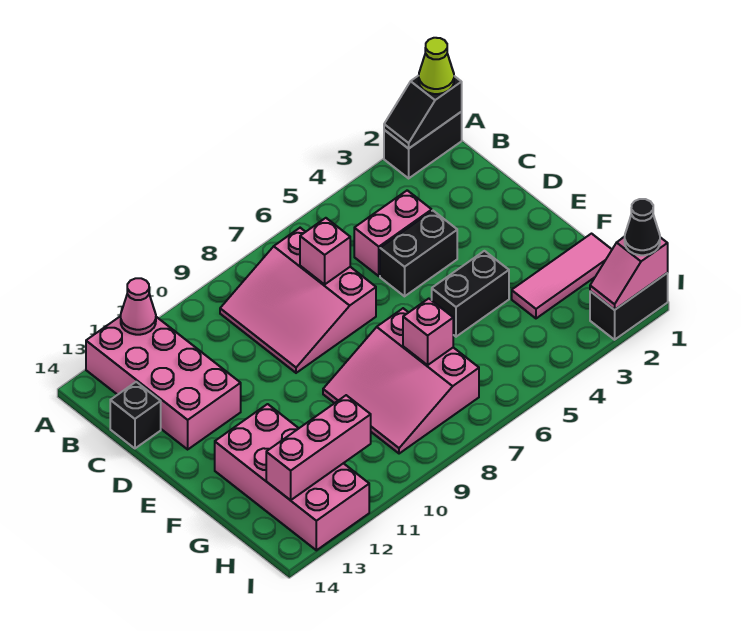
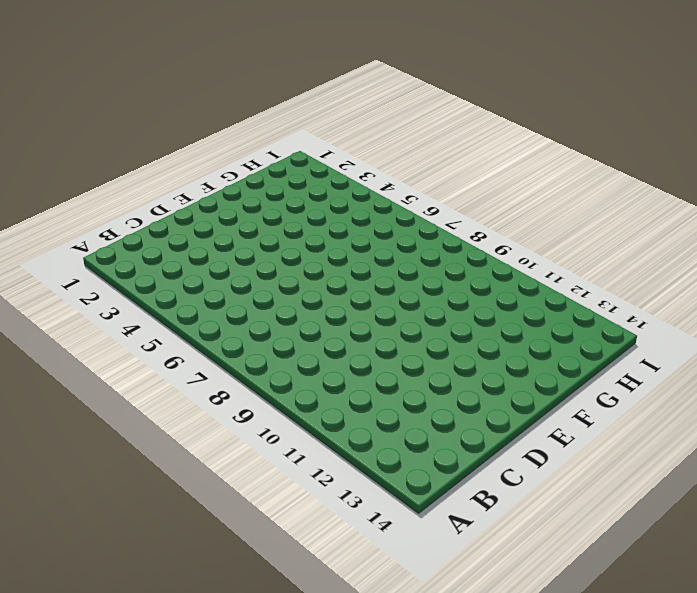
none -> black 1x2 brick [384,112,462,178]
none -> pink 2x4 brick [86,316,241,449]
none -> pink 3x3 slope [220,228,376,373]

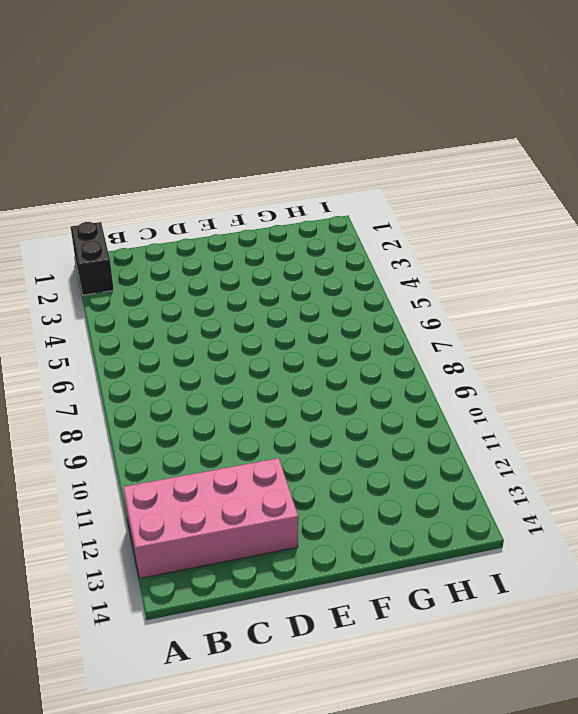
none -> pink 3x3 slope [220,228,376,373]
none -> pink 1x2 brick [354,190,432,276]
none -> black 1x1 brick [110,382,161,448]

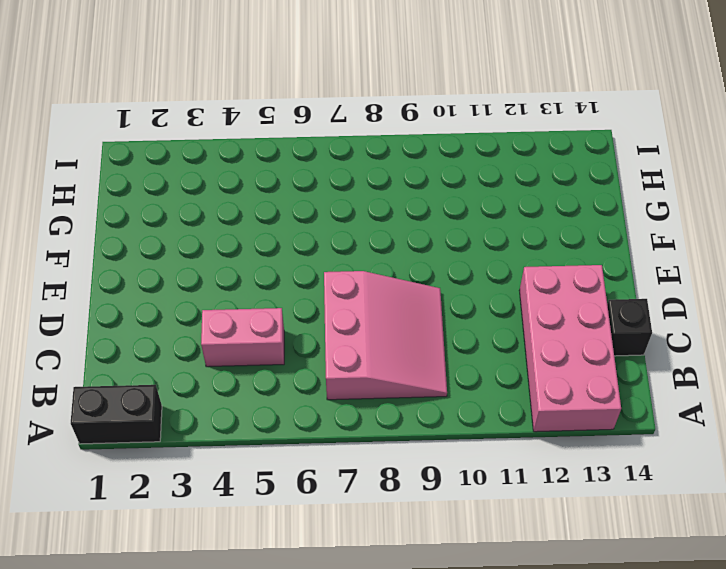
none -> black 1x2 brick [380,211,457,296]
none -> black 1x2 brick [432,251,509,337]
none -> pink 3x3 slope [323,308,479,454]

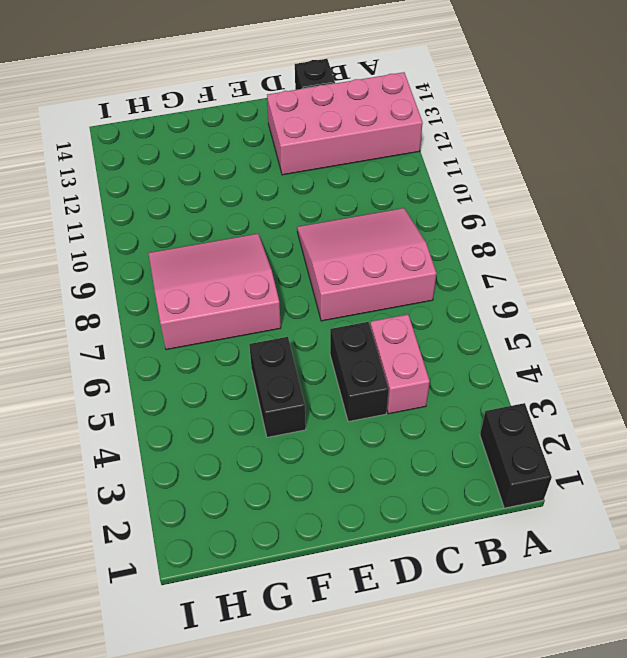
none -> pink 2x4 brick [215,404,369,550]
none -> pink 1x3 tile [512,234,612,318]
none -> black 1x2 brick [590,273,668,340]

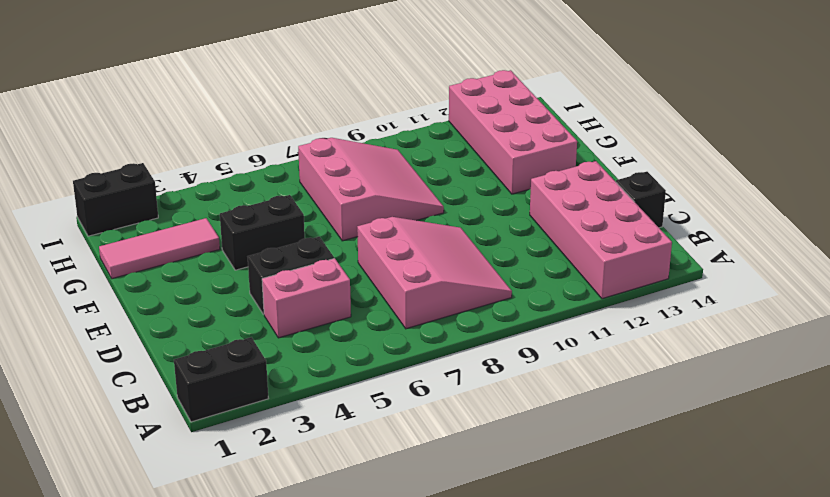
none -> black 1x2 slope [384,76,462,149]
none -> pink 1x1 cone [121,278,156,335]
none -> pink 1x1 brick [300,218,350,284]

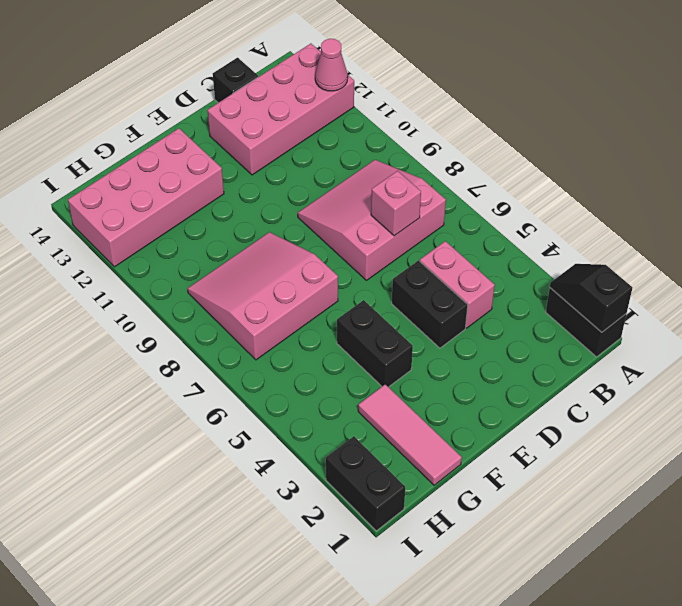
none -> pink 1x1 brick [403,299,453,365]
none -> pink 1x3 brick [266,395,371,500]
none -> pink 1x2 slope [590,237,668,310]

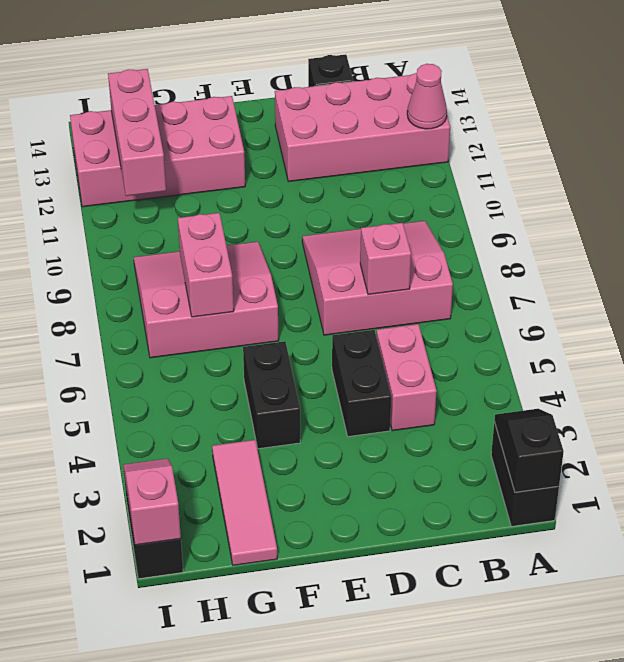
pink 1x2 brick [178,213,234,317] -> pink 1x1 brick [403,299,453,365]
none -> lime 1x1 cone [419,38,454,94]
none -> black 1x1 cone [625,199,660,255]

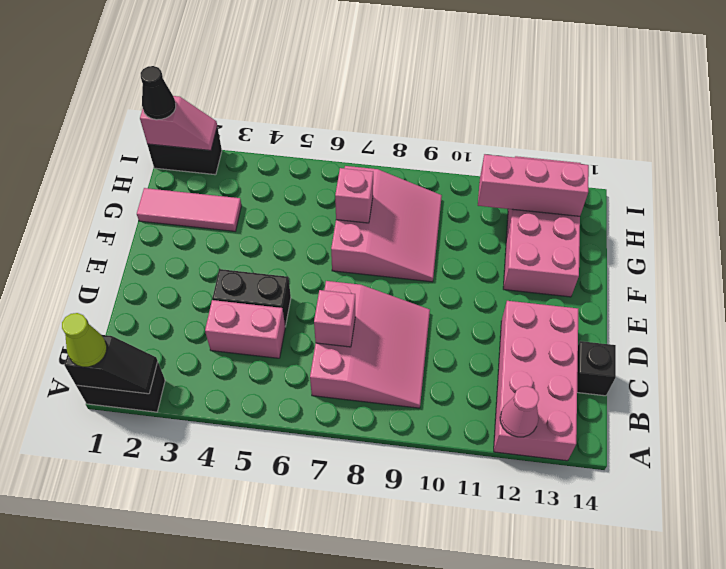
none -> black 1x2 brick [432,251,509,337]

